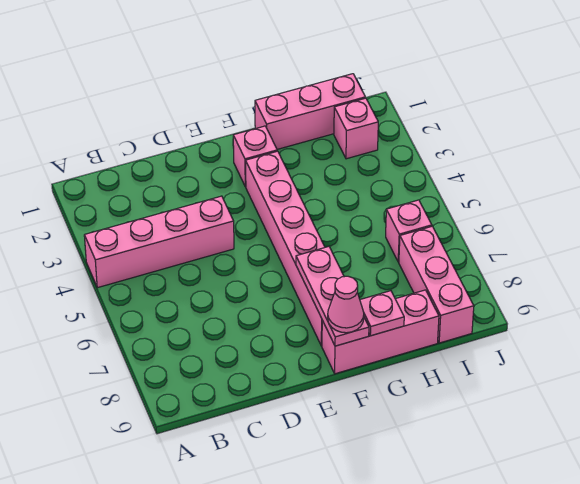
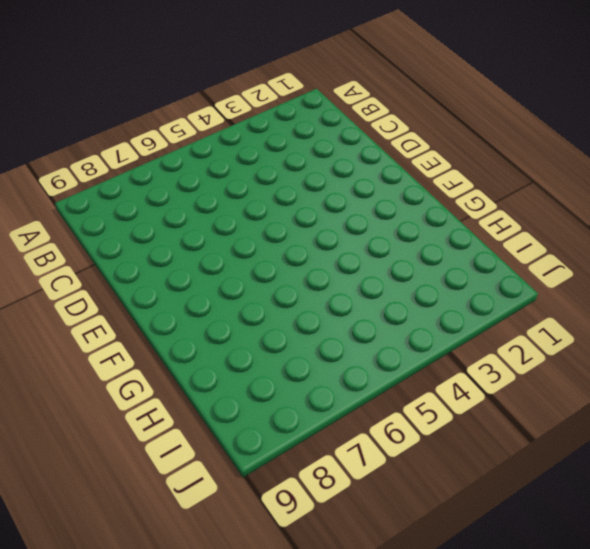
none -> pink 1x4 brick [84,196,234,288]
none -> pink 1x1 brick [233,126,277,187]

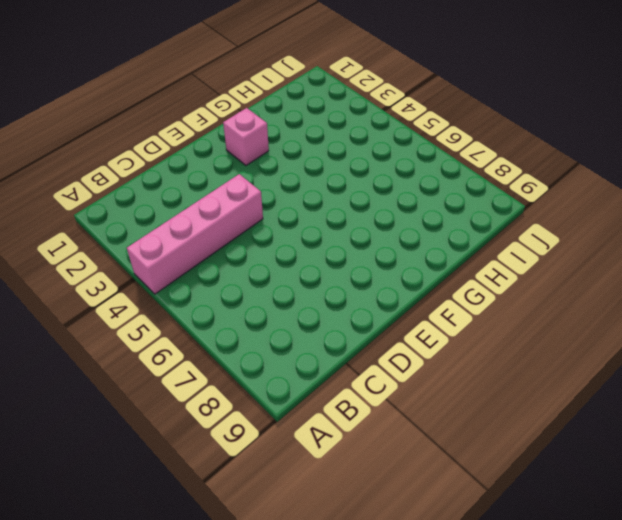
none -> pink 1x6 brick [246,151,325,346]
none -> pink 1x3 brick [322,290,439,374]

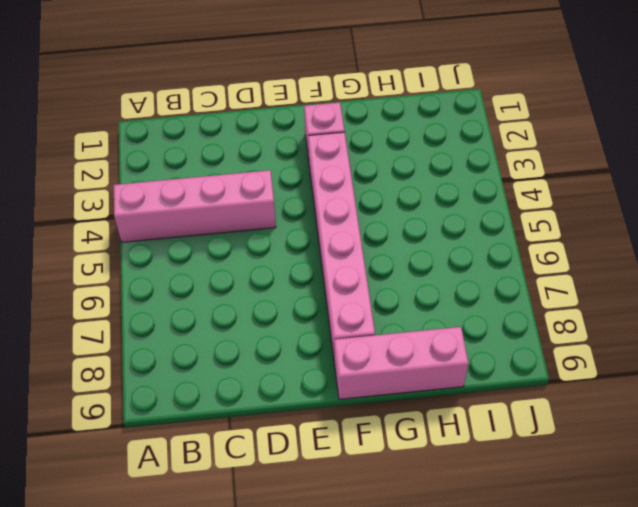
none -> pink 1x3 brick [255,74,365,149]
none -> pink 1x1 brick [334,98,378,159]

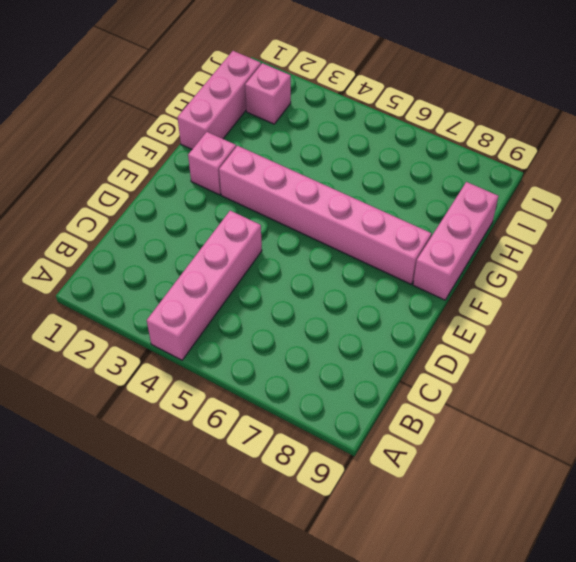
none -> pink 1x1 brick [386,200,432,262]
none -> pink 1x3 brick [399,226,474,343]

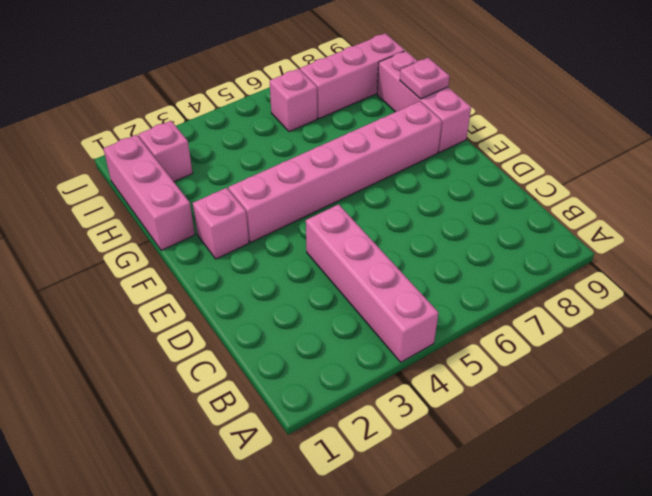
none -> pink 1x3 plate [296,246,369,346]
none -> pink 1x1 cone [328,276,364,333]

